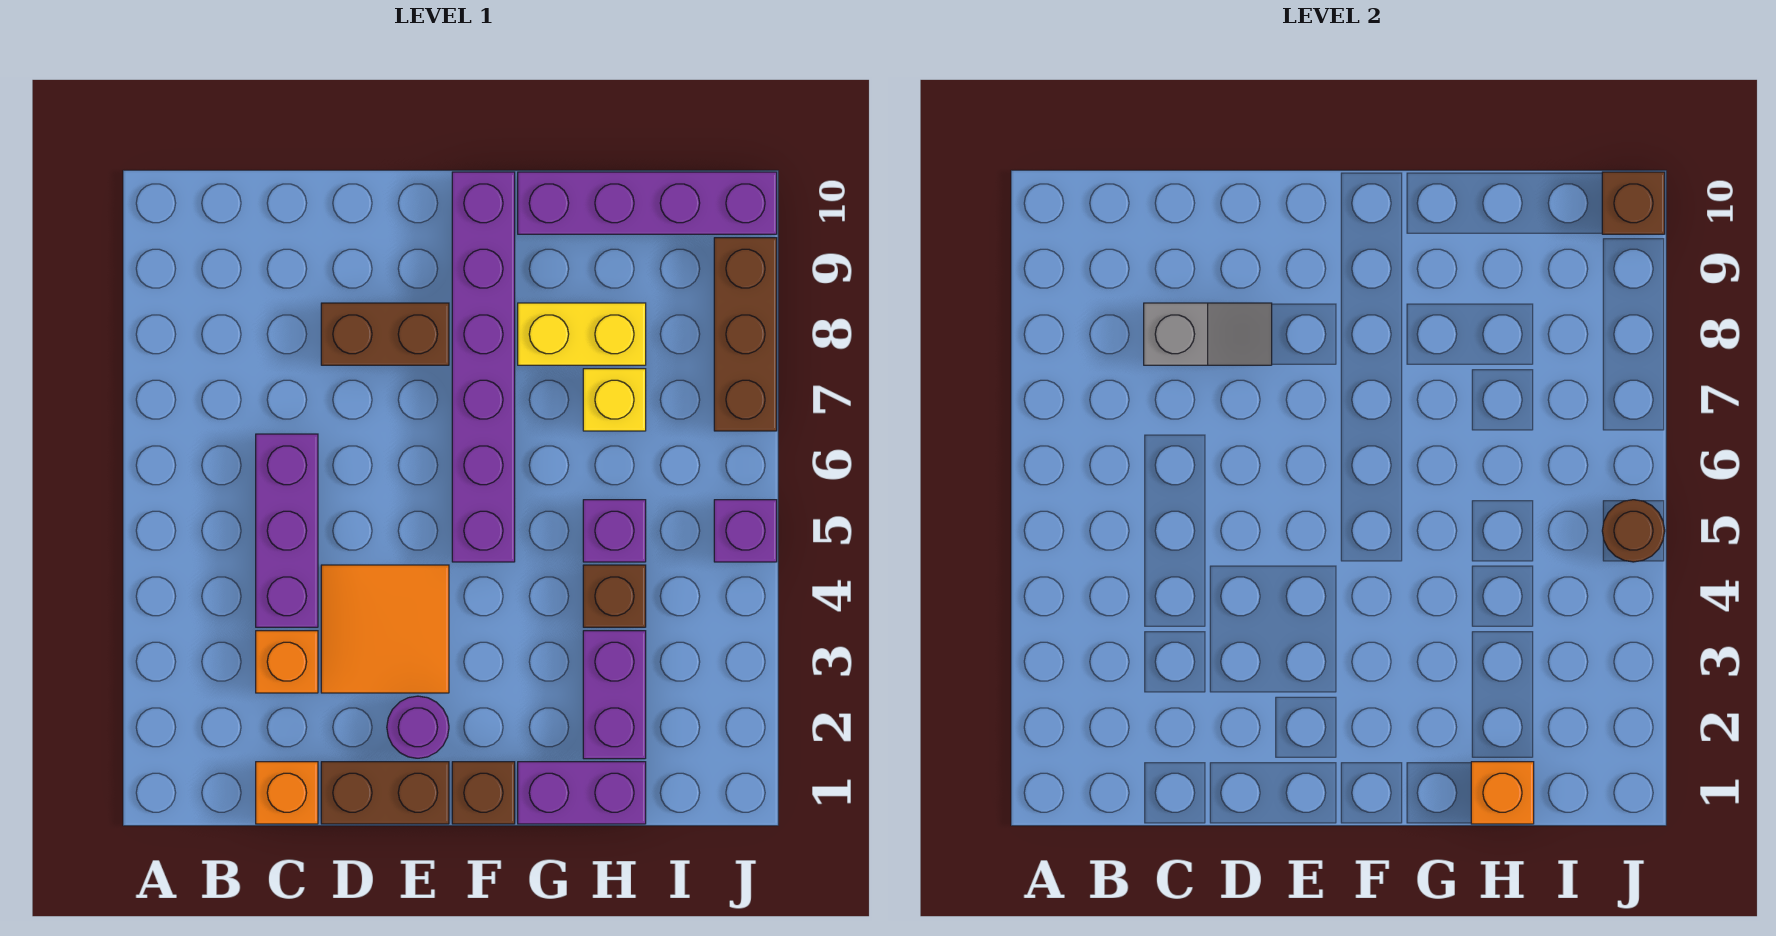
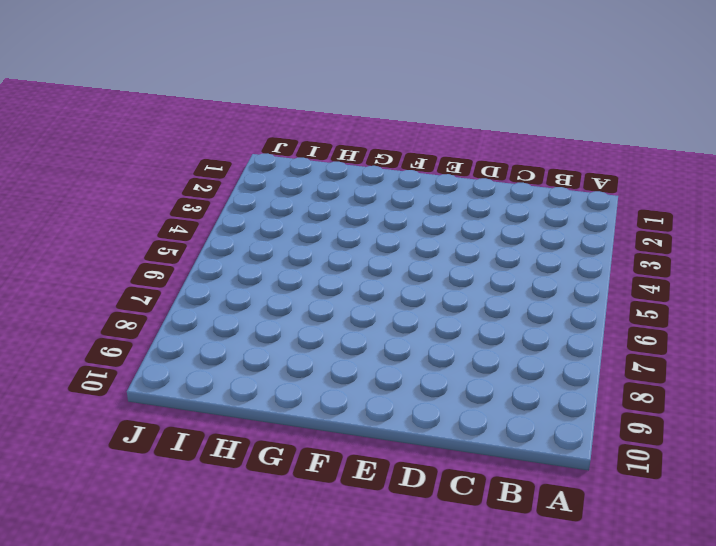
none -> orange 1x1 brick [256,762,318,824]
none -> orange 1x1 brick [256,631,318,693]
none -> purple 1x3 brick [256,434,318,627]

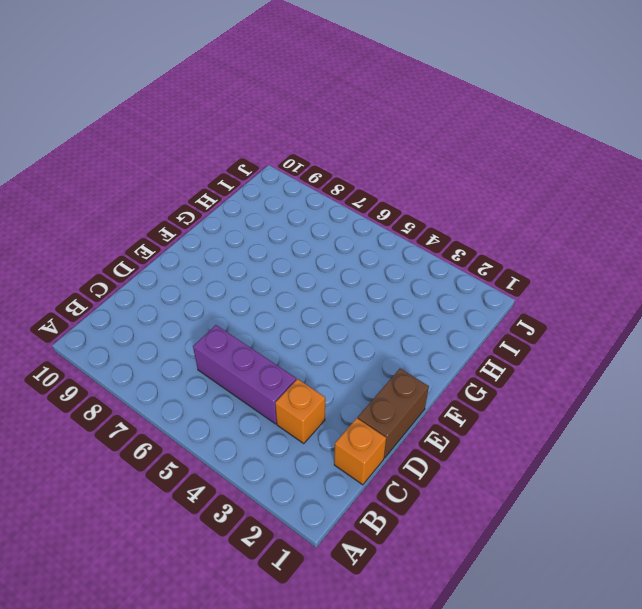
none -> orange 2x2 tile [321,565,449,693]
none -> brown 1x2 brick [321,303,449,365]
none -> purple 1x1 round brick [387,696,449,758]

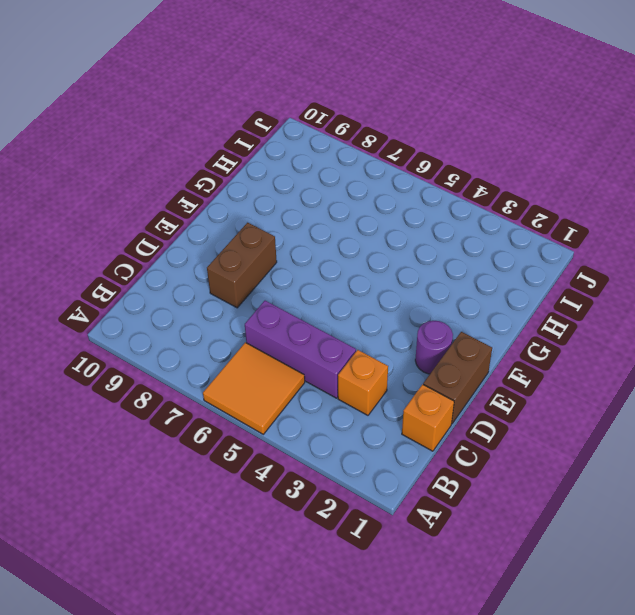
orange 2x2 tile [203,342,305,434] -> orange 2x2 tile moved to [321,565,449,693]
none -> brown 1x1 brick [452,762,515,824]
none -> purple 1x6 brick [452,172,515,562]
none -> purple 1x2 brick [518,762,646,824]

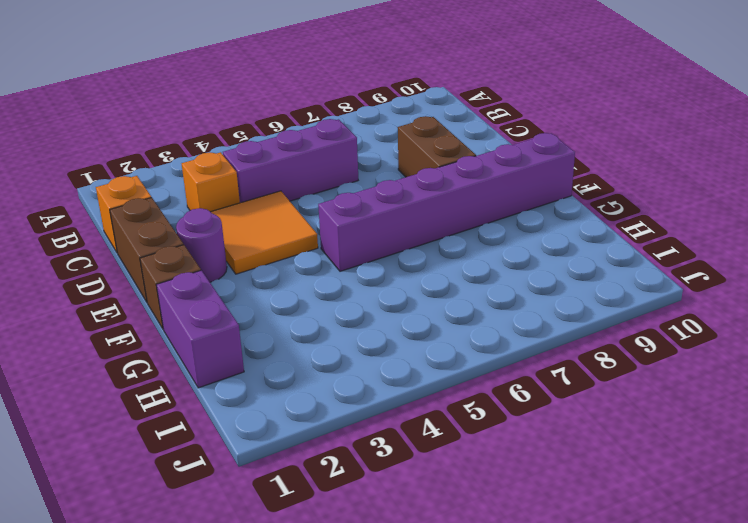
none -> yellow 1x2 brick [518,303,646,365]
none -> purple 1x4 brick [518,172,777,234]
none -> purple 1x2 brick [583,631,646,759]

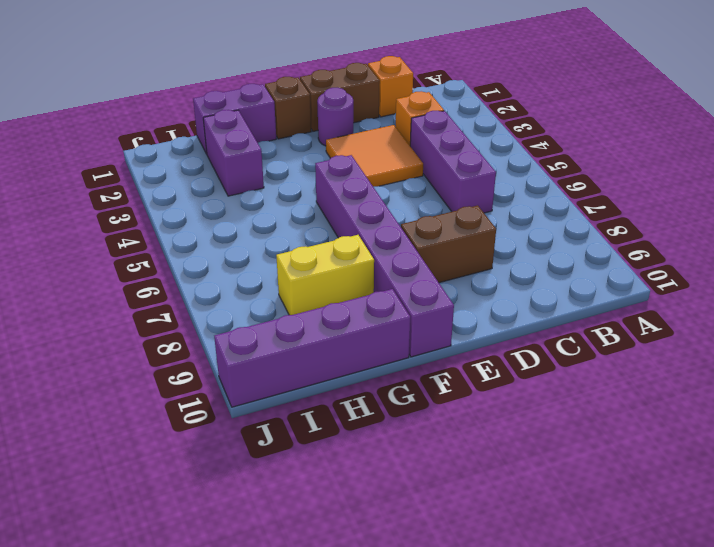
none -> brown 1x1 brick [583,565,646,627]
none -> purple 1x1 brick [583,500,646,562]
none -> yellow 1x1 brick [583,369,646,431]

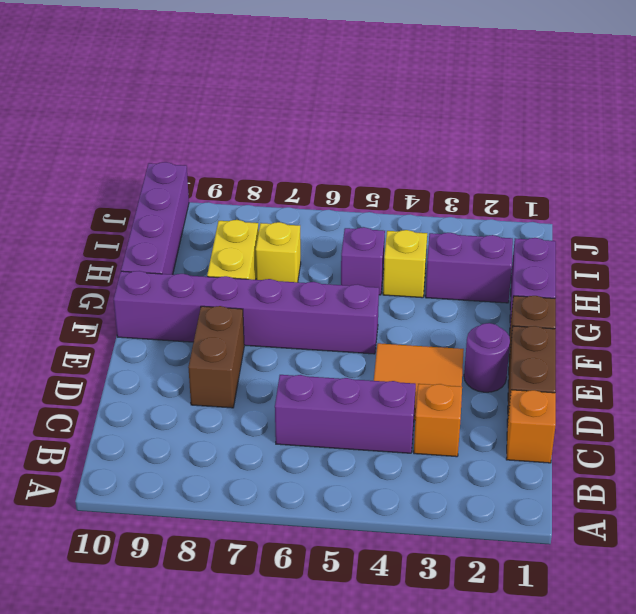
yellow 1x1 brick [383,230,427,298] -> brown 1x1 brick [583,565,646,627]
none -> purple 1x1 brick [714,500,777,562]
none -> brown 1x3 brick [714,238,777,431]
none -> grey 1x2 slope [1144,303,1272,365]

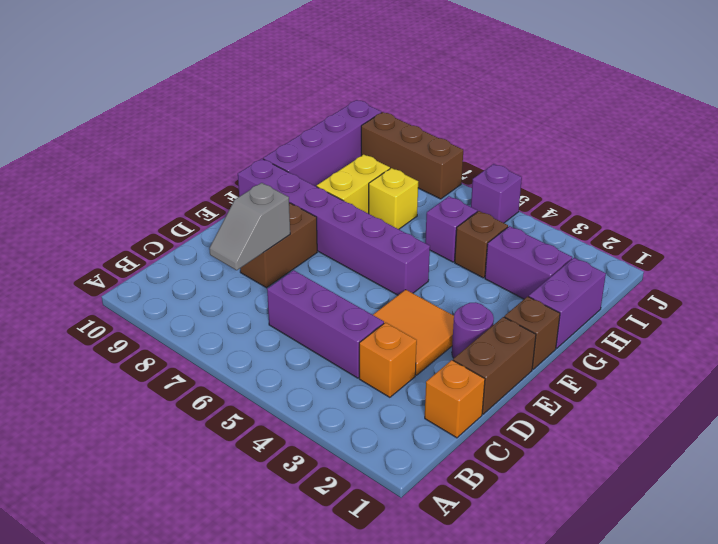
grey 1x2 slope [209,183,290,270] -> grey 1x2 slope turned to [1144,303,1272,365]
none -> orange 1x1 brick [1471,762,1534,824]
none -> brown 1x1 round brick [1602,500,1665,562]
none -> brown 1x1 brick [1602,172,1665,234]

